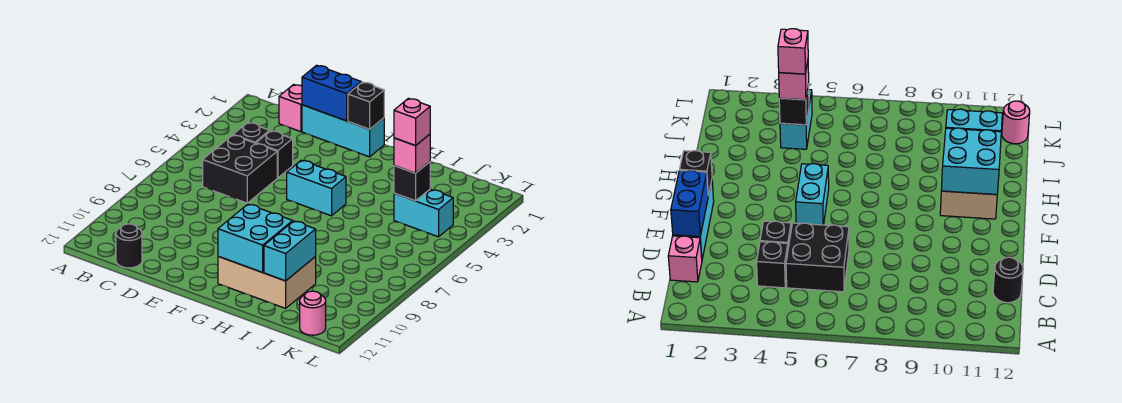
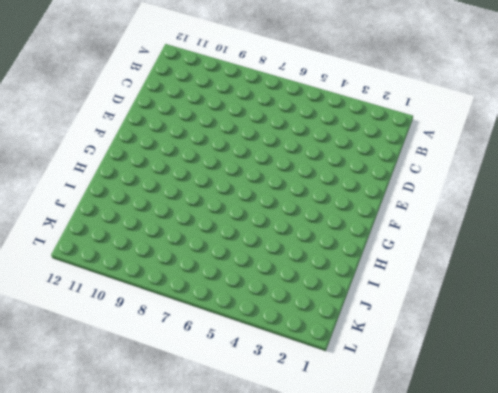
none -> pink 1x1 brick [279,84,302,132]
none -> black 1x1 brick [233,122,270,143]
none -> black 2x2 brick [203,135,277,203]

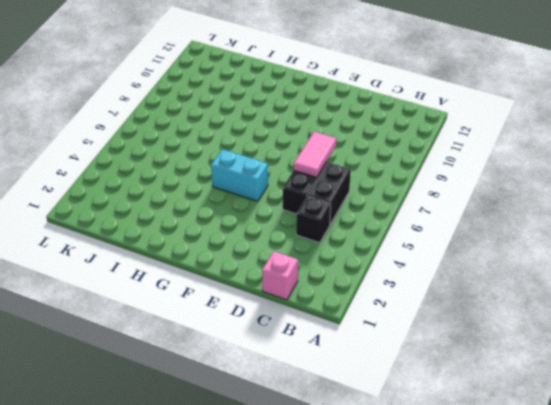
pink 1x2 tile [294,131,337,177] -> none
none -> black 1x1 round brick [116,224,142,268]
none -> cyan 1x3 brick [302,105,384,157]
none -> black 1x1 brick [256,131,293,178]

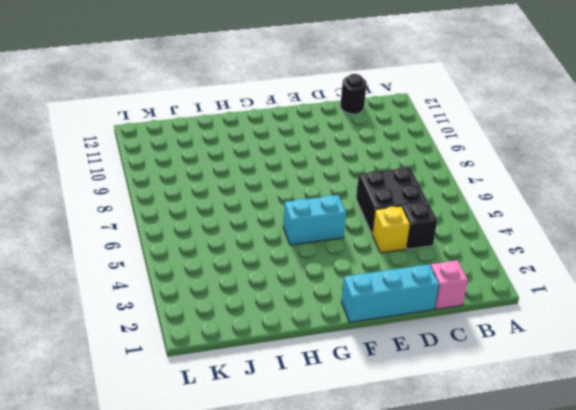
yellow 1x1 brick [372,206,410,253] -> black 1x1 brick [256,131,293,178]
none -> tan 2x3 brick [218,256,316,308]
none -> cyan 1x2 brick [394,189,453,237]
none -> pink 1x1 round brick [300,291,326,335]

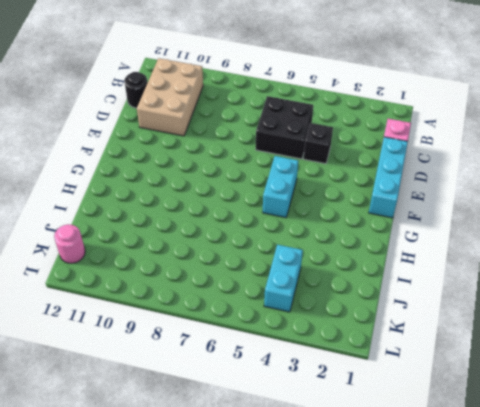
tan 2x3 brick [137,58,203,136] -> tan 2x3 brick moved to [218,256,316,308]
none -> black 1x1 brick [233,122,270,143]
none -> blue 1x2 brick [302,65,361,121]
none -> black 1x1 brick [348,82,384,129]

